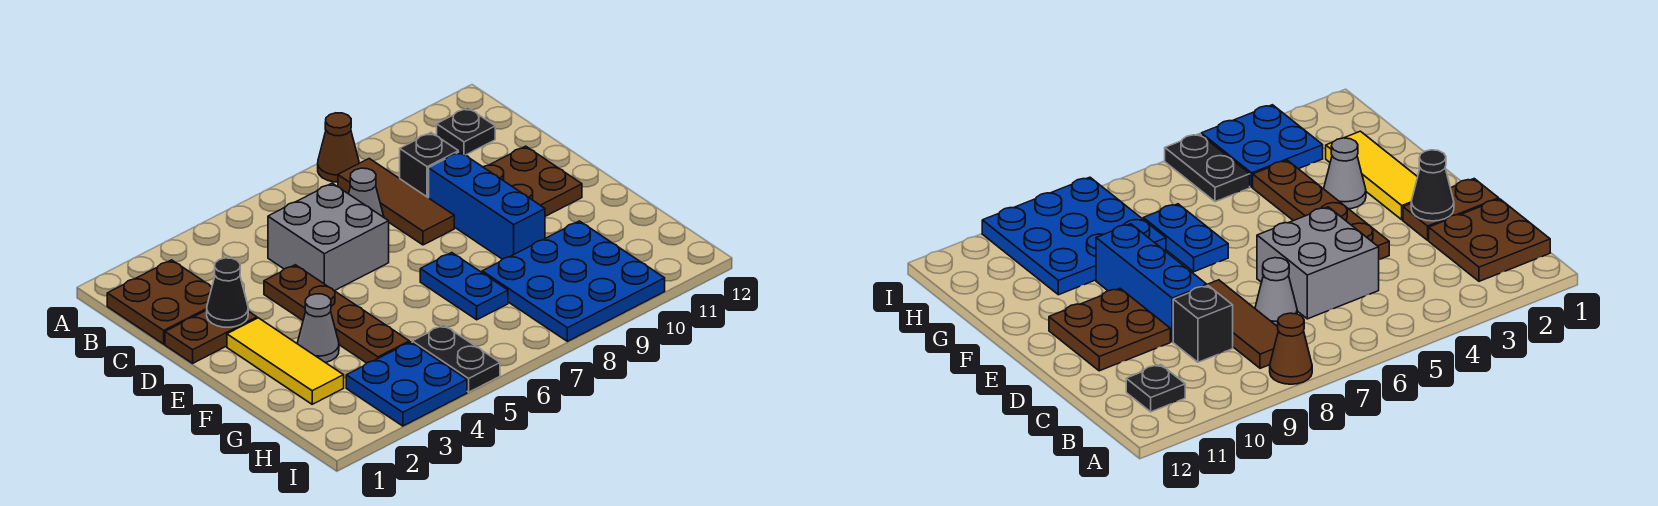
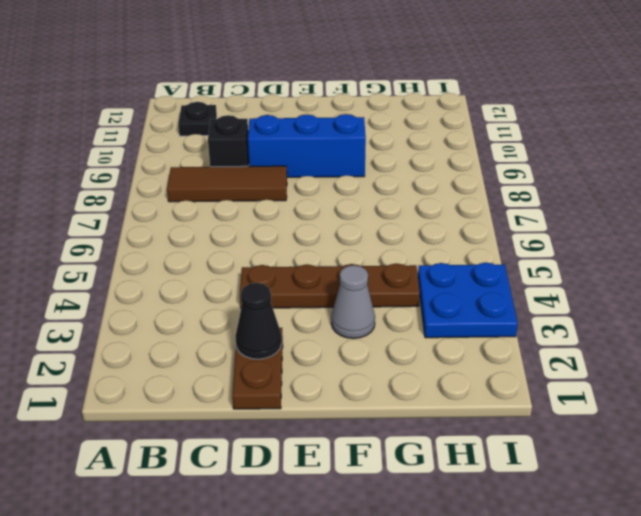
none -> brown 1x1 cone [318,113,359,182]
none -> brown 2x2 plate [107,260,212,344]
none -> grey 2x2 brick [268,183,389,291]

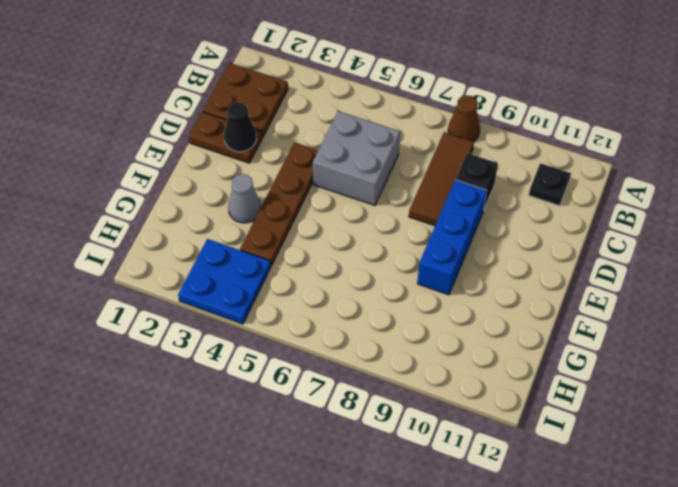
none -> grey 1x1 cone [349,168,384,217]
none -> brown 2x2 plate [484,146,582,216]
none -> yellow 1x3 tile [227,318,344,404]

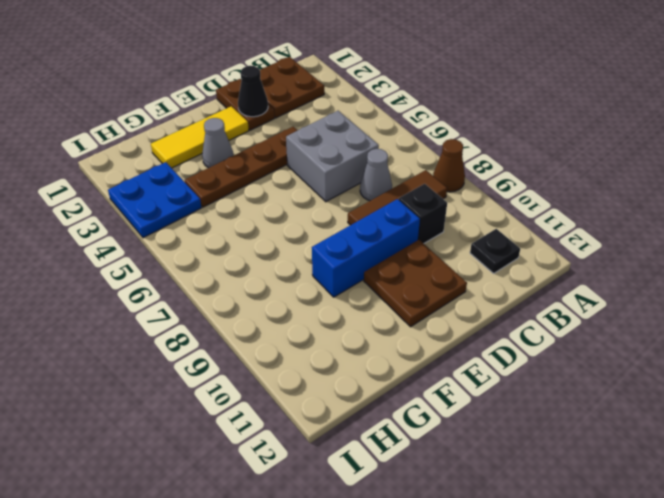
none -> blue 1x2 plate [420,253,508,320]
none -> blue 3x3 plate [482,221,665,341]
none -> black 1x2 plate [412,325,500,392]

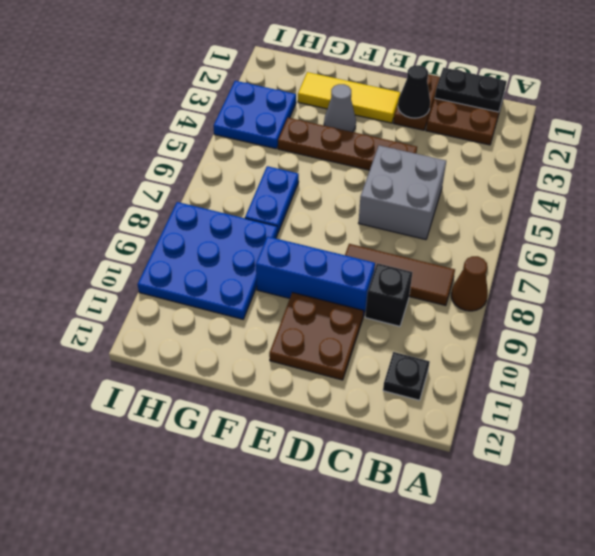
black 1x2 plate [435,68,507,112] -> black 1x2 plate moved to [412,325,500,392]
blue 1x2 plate [245,166,299,233] -> blue 1x2 plate turned to [420,253,508,320]
none -> grey 1x1 cone [349,168,384,217]

